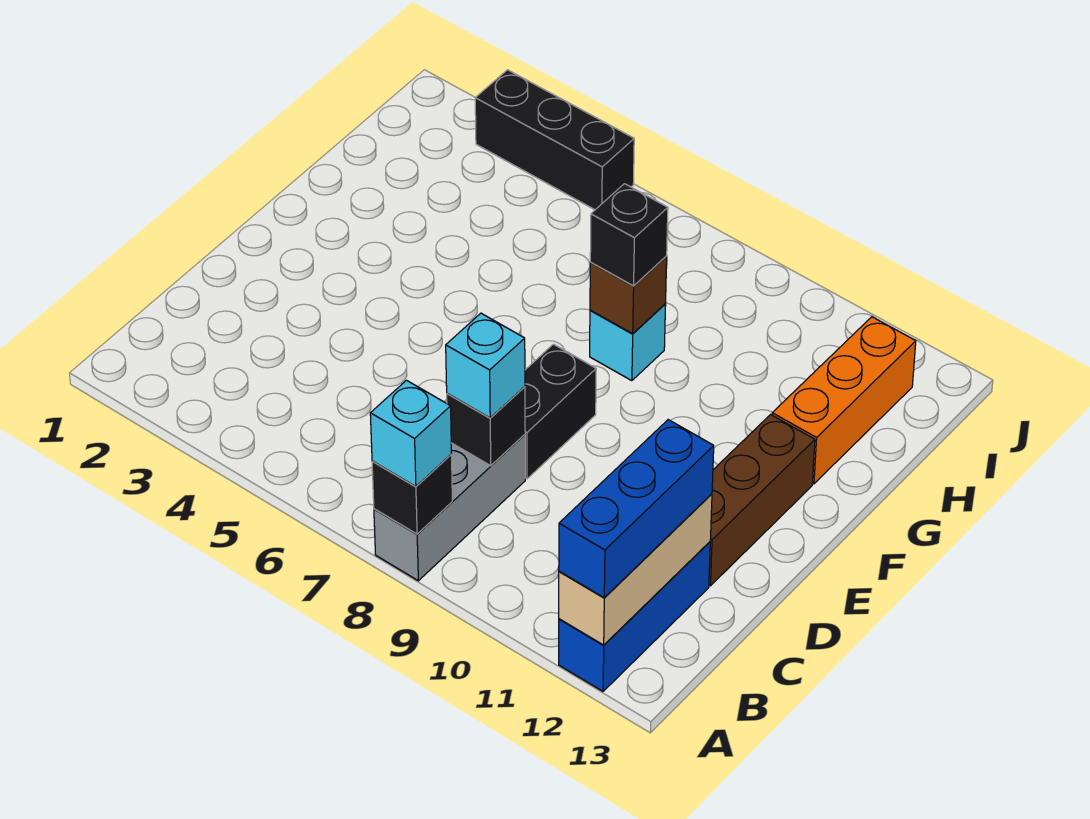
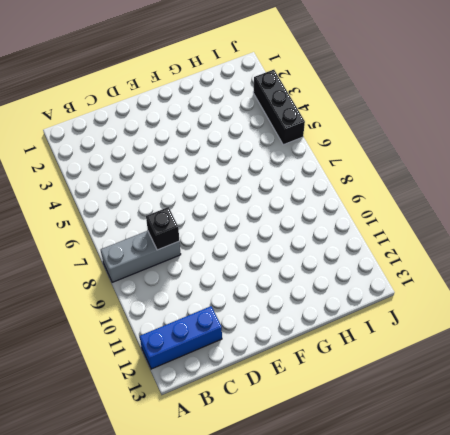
none -> black 1x2 brick [525,344,596,479]
none -> brown 1x3 brick [709,414,815,586]
none -> cyan 1x1 brick [590,304,666,381]

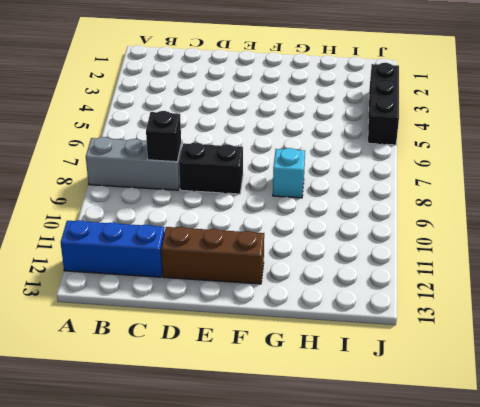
none -> orange 1x3 brick [772,317,916,484]
none -> black 1x1 brick [372,455,452,534]
none -> tan 1x3 brick [559,494,712,645]

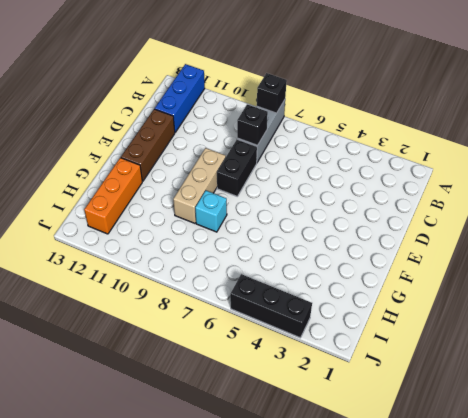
tan 1x3 brick [173,148,226,223] -> tan 1x3 brick moved to [559,494,712,645]
none -> brown 1x1 brick [590,256,667,334]
none -> cyan 1x1 brick [370,380,452,486]
none -> blue 1x3 brick [559,420,714,598]

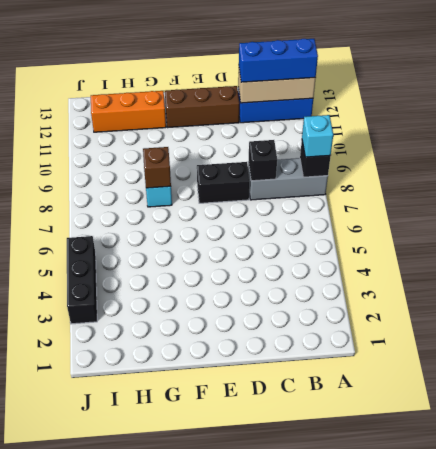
none -> cyan 1x1 brick [446,313,525,418]
none -> black 1x1 brick [590,184,668,286]

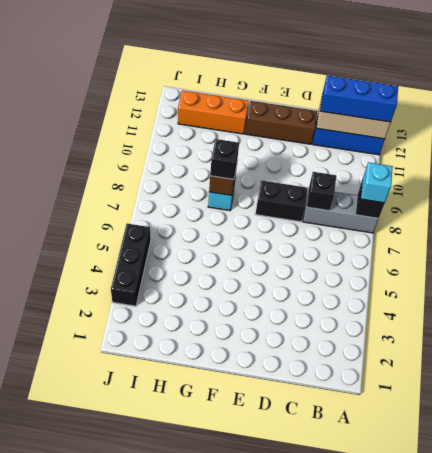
none -> cyan 1x1 brick [446,313,525,418]

